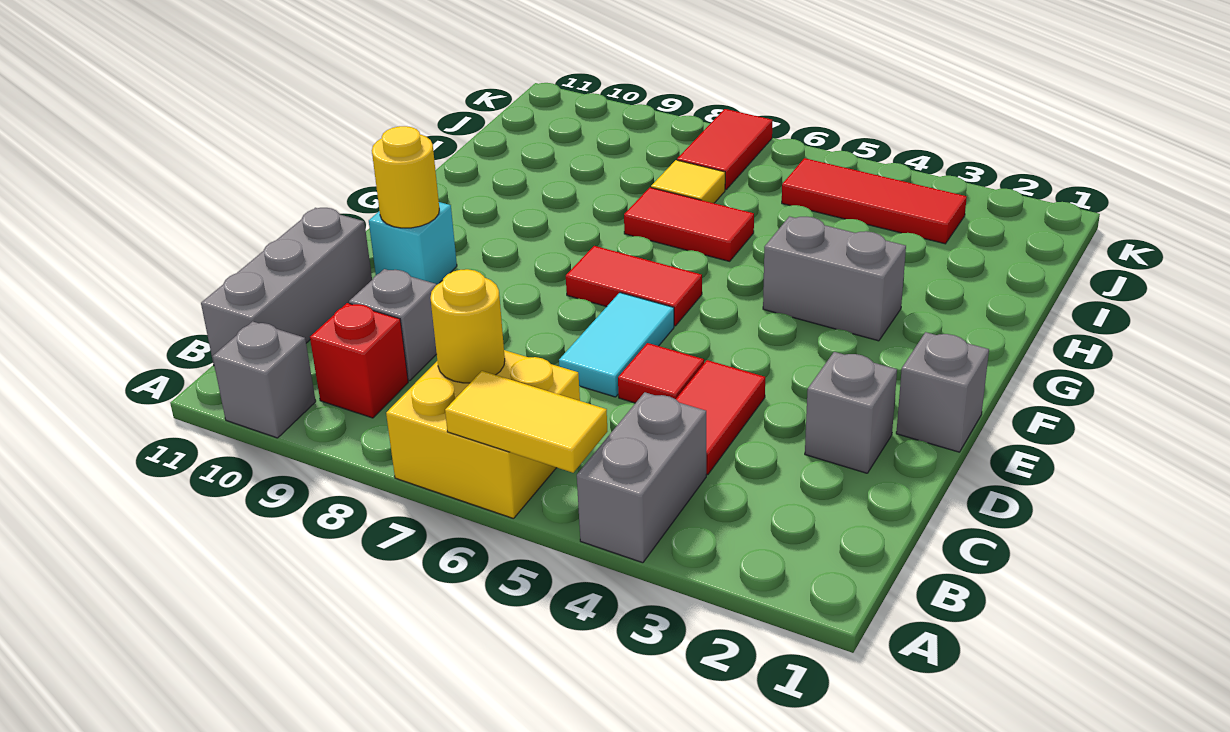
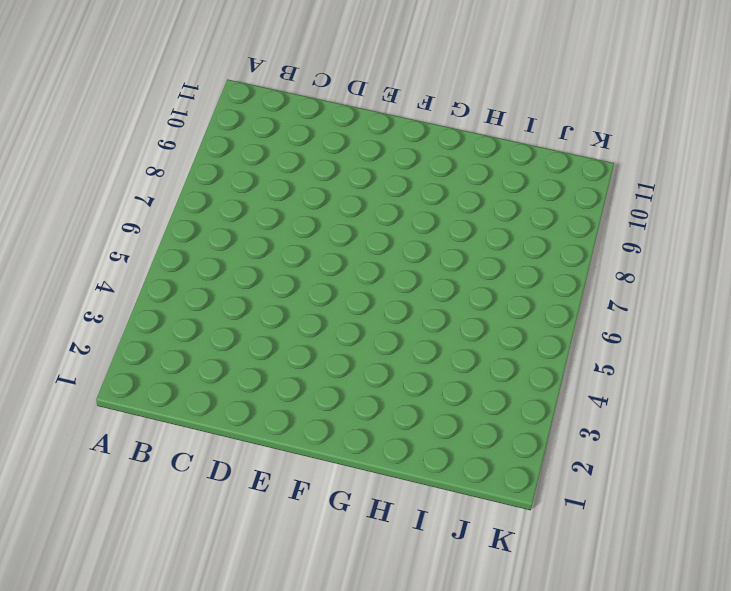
none -> grey 1x2 brick [577,392,706,563]
none -> yellow 2x2 brick [386,350,580,519]
none -> grey 1x1 brick [213,321,316,438]

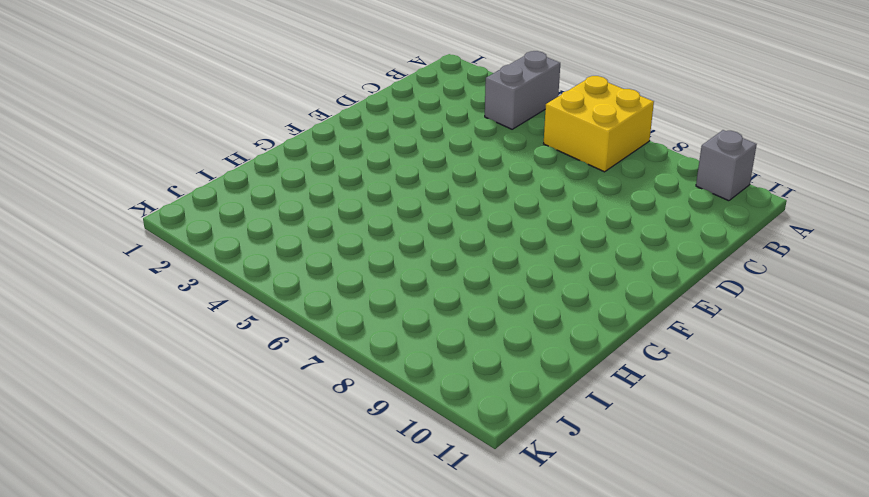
none -> red 1x1 brick [310,303,408,418]
none -> grey 1x3 brick [201,208,372,365]
none -> red 1x2 tile [676,360,765,475]

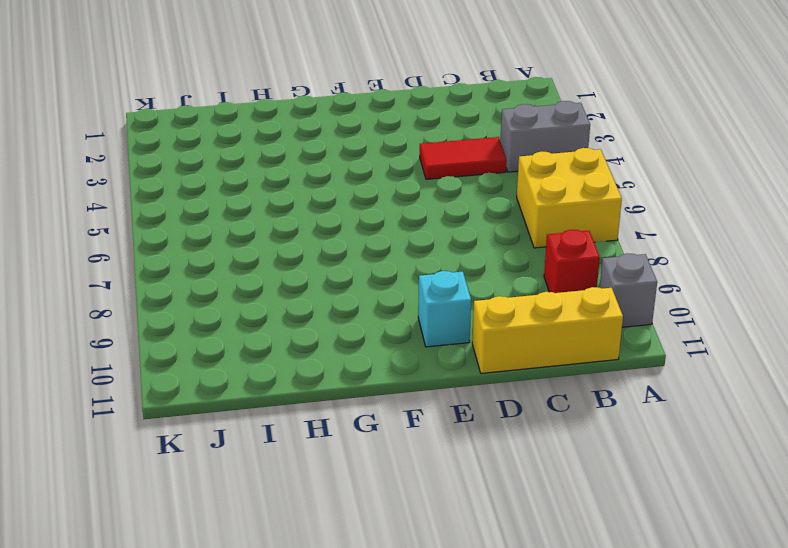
yellow 1x3 brick [472,287,623,373] -> grey 1x3 brick [201,208,372,365]
none -> grey 1x1 brick [349,269,437,381]
none -> grey 1x1 brick [805,352,897,473]
none -> red 1x1 tile [618,343,704,403]

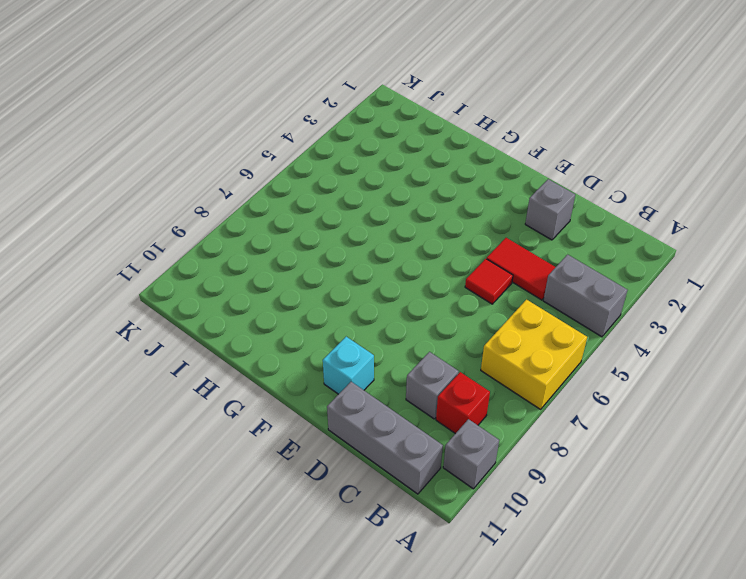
none -> cyan 1x2 tile [559,293,674,397]
none -> grey 1x1 brick [896,332,989,452]
none -> red 1x2 tile [566,246,702,326]

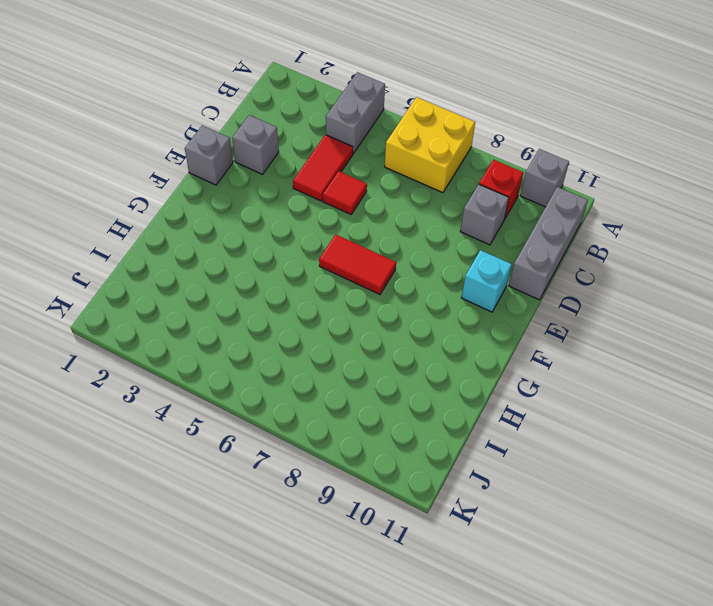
none -> cyan 1x2 tile [559,293,674,397]
none -> grey 1x2 brick [763,216,906,341]
none -> red 1x2 tile [624,187,754,261]

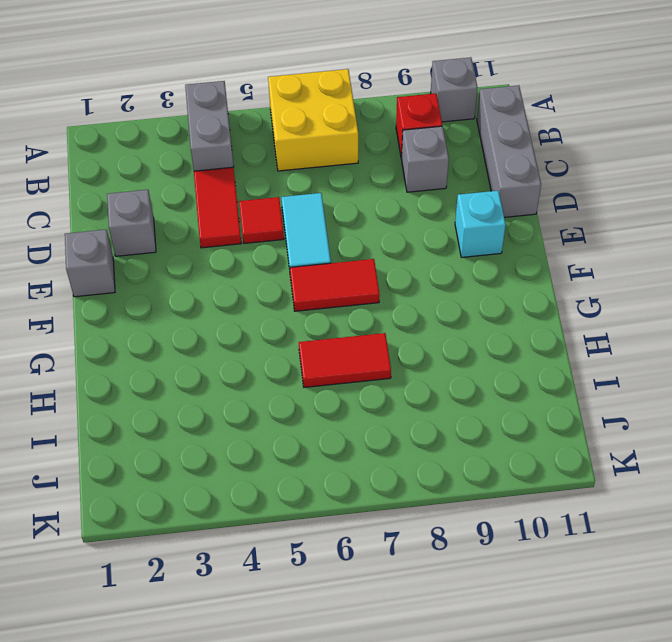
none -> grey 1x2 brick [763,216,906,341]
none -> yellow 1x1 tile [651,160,725,203]
none -> red 1x3 tile [782,158,967,244]

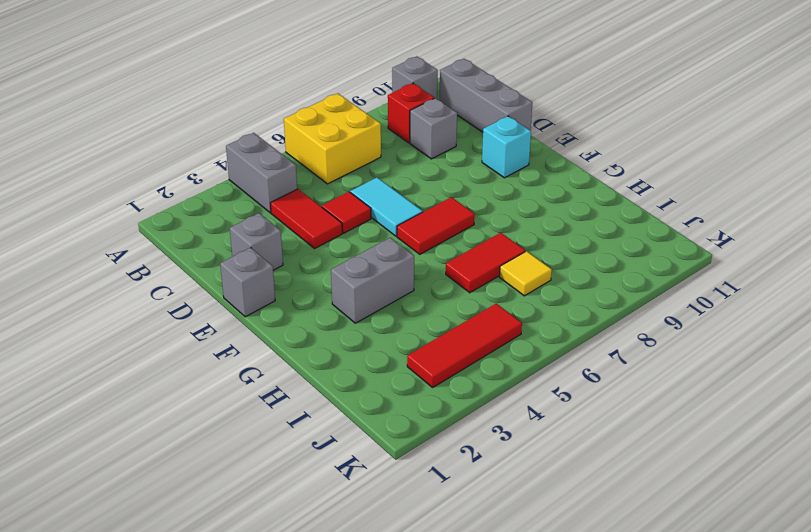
none -> red 1x2 tile [677,109,773,190]
none -> yellow 1x2 tile [445,371,607,473]
none -> yellow 1x1 round brick [430,269,505,383]

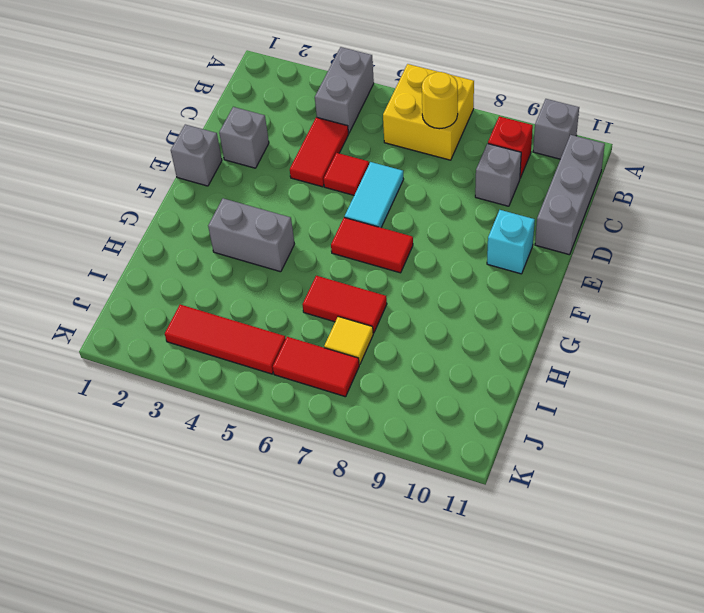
red 1x2 tile [273,337,359,397] -> red 1x2 tile turned to [677,109,773,190]
none -> yellow 1x2 tile [445,371,607,473]
none -> yellow 1x1 round brick [372,126,439,228]

